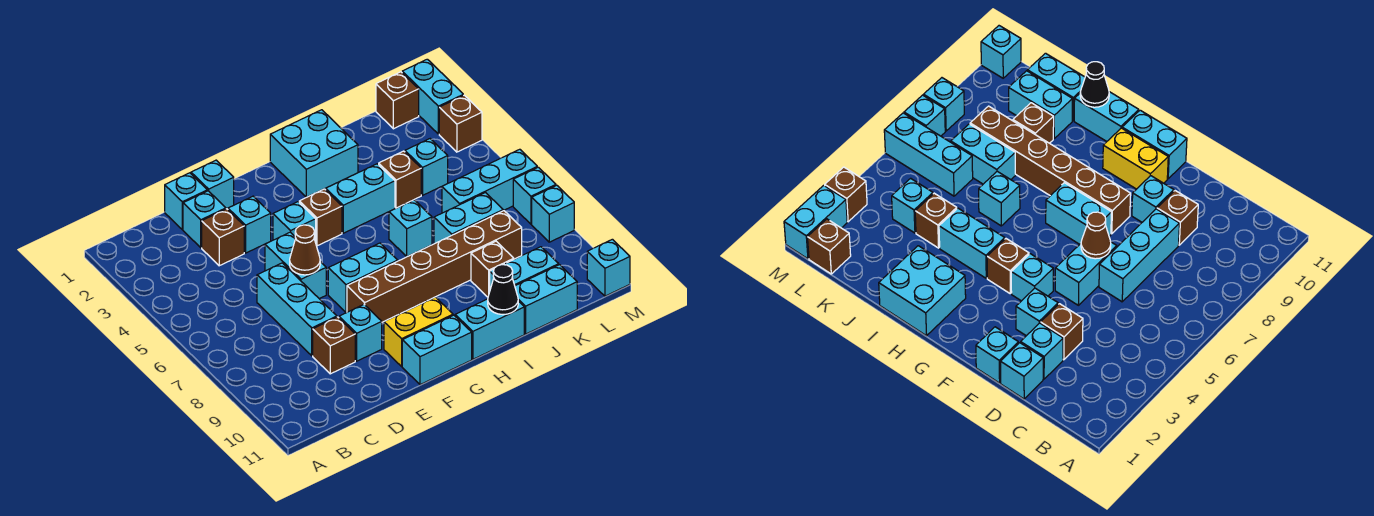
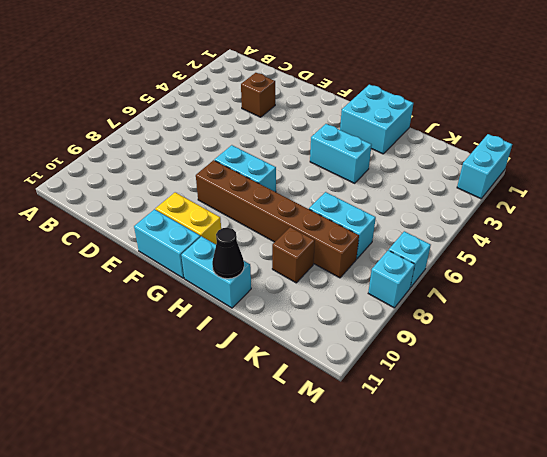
none -> cyan 1x1 brick [165,173,207,230]
none -> cyan 1x1 brick [183,191,226,248]
none -> cyan 1x3 brick [257,263,337,356]
none -> brown 1x1 brick [313,317,355,374]

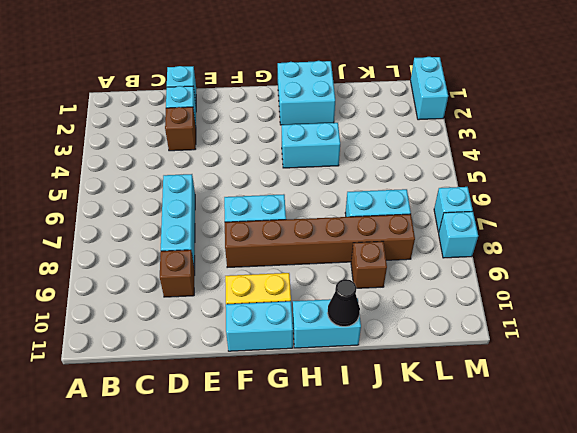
none -> cyan 1x1 brick [191,160,234,209]
none -> cyan 1x1 brick [228,196,271,253]
none -> cyan 1x2 brick [265,232,326,299]
none -> cyan 1x1 brick [339,305,382,361]

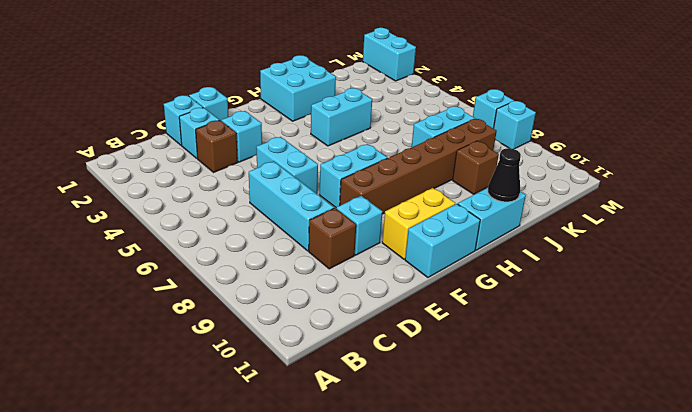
none -> cyan 1x1 brick [273,202,316,242]
none -> brown 1x1 brick [299,189,342,246]
none -> cyan 1x1 brick [389,200,432,256]
none -> brown 1x1 brick [379,151,421,208]

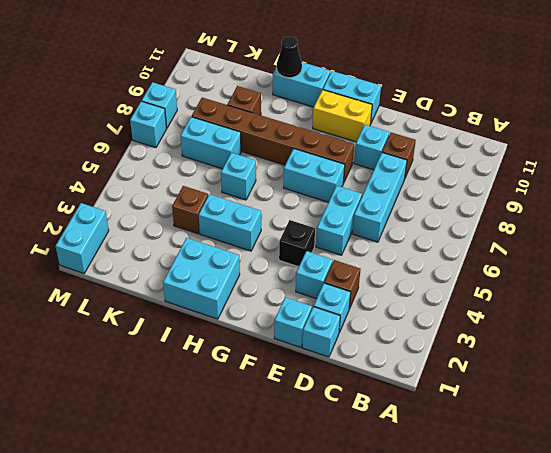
black 1x1 brick [279,220,315,267] -> cyan 1x1 brick [273,202,316,242]
none -> brown 1x1 brick [299,189,342,246]
none -> cyan 1x2 brick [490,247,559,289]
none -> cyan 1x2 brick [515,265,577,334]
none -> cyan 1x1 brick [405,139,448,195]

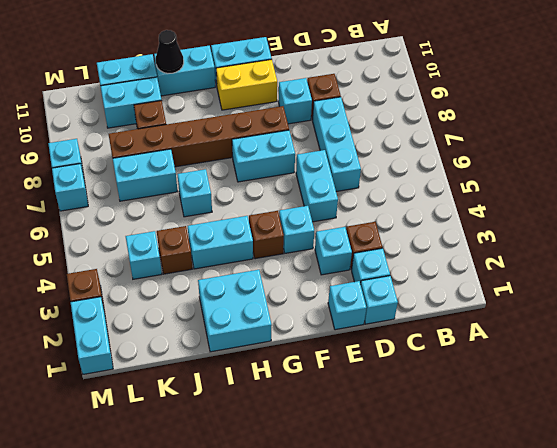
none -> cyan 1x3 brick [442,149,537,213]
none -> brown 1x1 brick [376,72,419,129]
none -> cyan 1x1 brick [587,239,630,296]
none -> brown 1x1 cone [290,225,320,275]

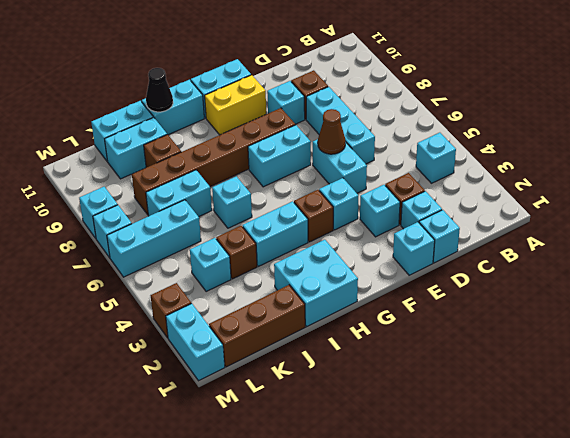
cyan 1x1 brick [416,133,456,183] -> cyan 1x1 brick moved to [587,239,630,296]
brown 1x3 brick [209,285,305,367] -> brown 1x1 brick [376,72,419,129]

